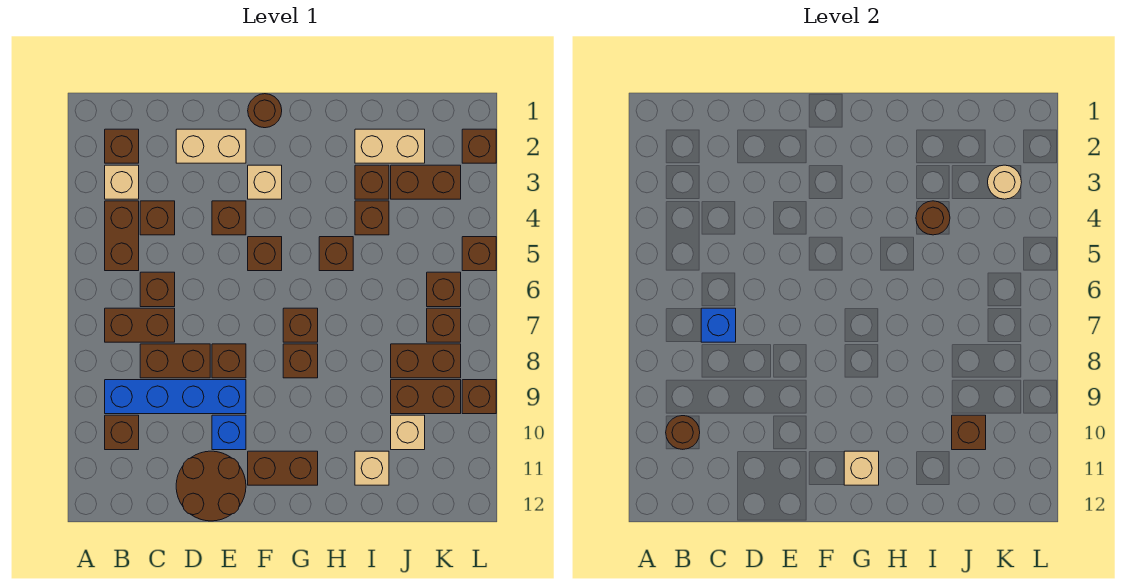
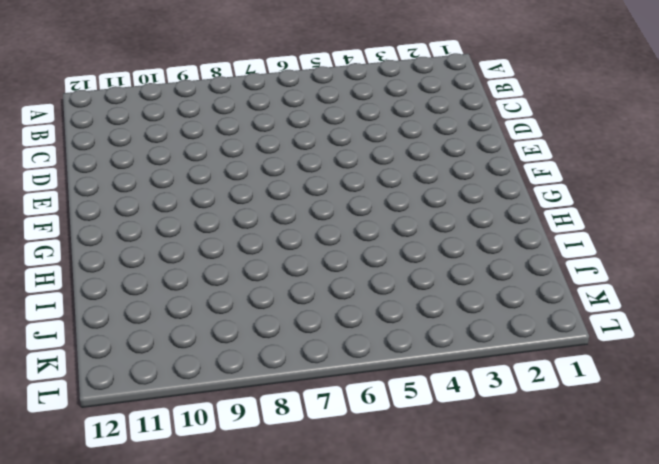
none -> brown 1x1 brick [105,129,139,163]
none -> tan 1x1 brick [105,165,139,199]
none -> brown 1x2 brick [105,201,139,271]
none -> brown 1x2 brick [105,308,175,342]

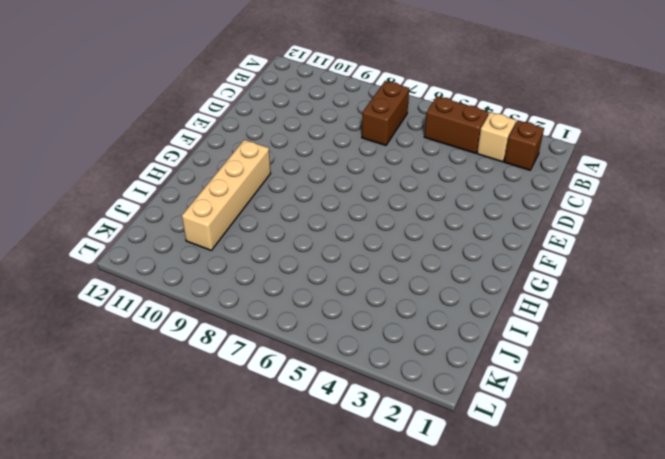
tan 1x4 brick [182,140,271,250] -> tan 1x1 brick [391,415,425,450]
none -> blue 1x4 brick [105,380,246,414]
none -> brown 1x1 brick [105,415,139,450]
none -> brown 1x1 brick [140,201,175,235]
none -> brown 1x1 brick [140,272,175,307]

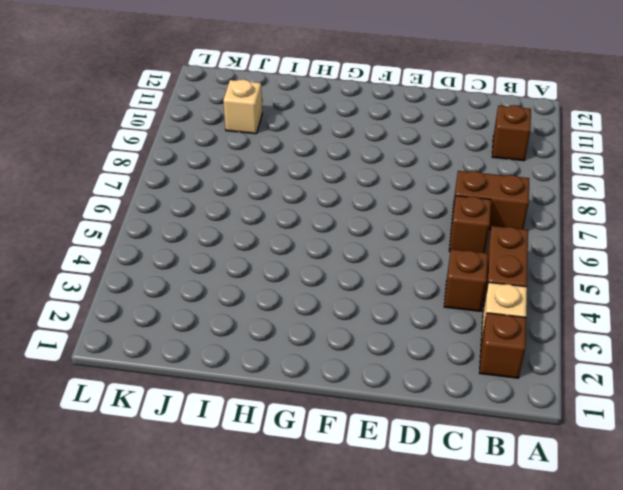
none -> blue 1x4 brick [105,380,246,414]
none -> brown 1x2 brick [140,344,210,378]
none -> tan 1x2 brick [176,129,246,163]
none -> brown 2x2 round brick [176,451,246,521]

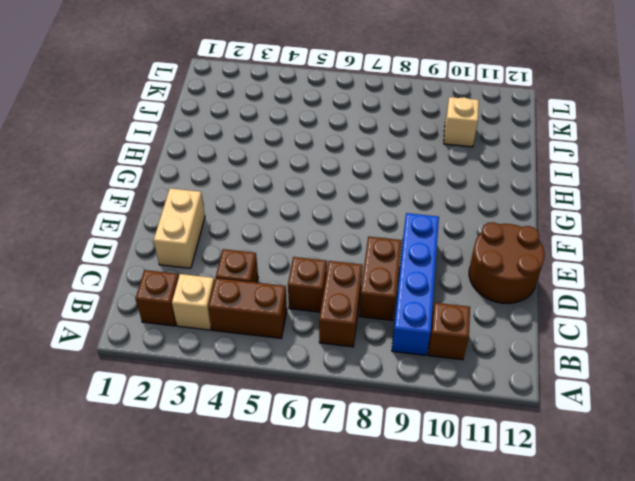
none -> brown 1x1 brick [212,201,246,235]
none -> brown 1x1 brick [212,344,246,378]
none -> blue 1x1 brick [212,415,246,450]
none -> brown 1x1 round brick [248,94,282,128]

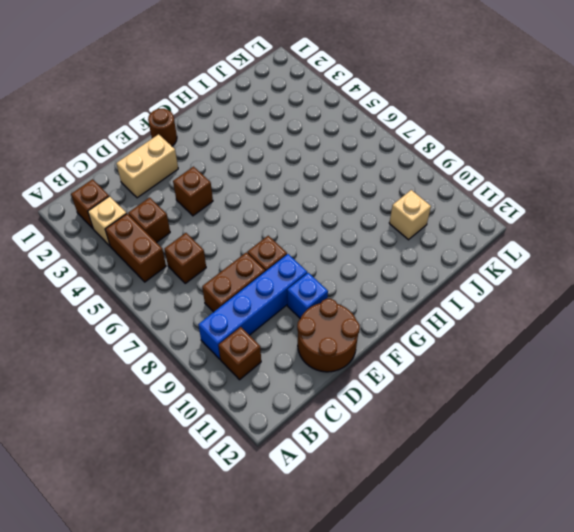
none -> brown 1x2 brick [105,308,175,342]
none -> tan 1x1 brick [248,165,282,199]
none -> brown 1x1 brick [248,237,282,271]
none -> brown 1x2 brick [248,451,318,485]

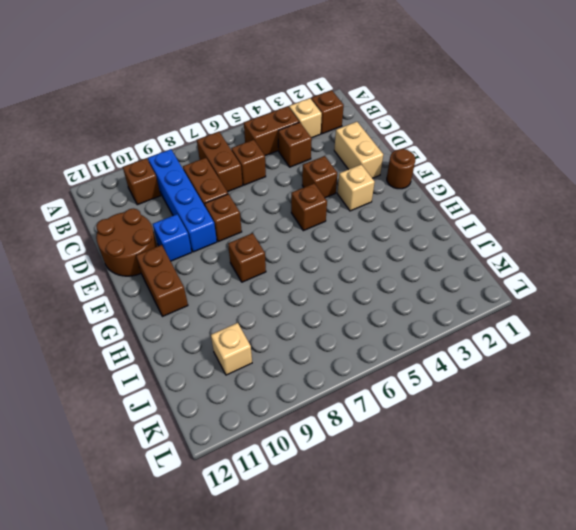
none -> brown 1x1 brick [283,308,318,342]
none -> brown 1x1 brick [319,237,353,271]
none -> tan 1x2 brick [355,129,425,163]
none -> brown 1x1 brick [355,165,389,199]

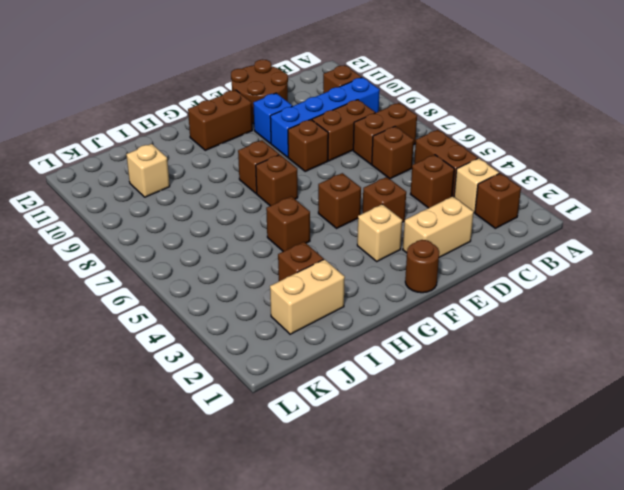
none -> brown 1x1 brick [355,201,389,235]
none -> tan 1x1 brick [355,451,389,485]
none -> brown 1x2 brick [391,165,461,199]
none -> brown 1x2 brick [391,344,461,378]

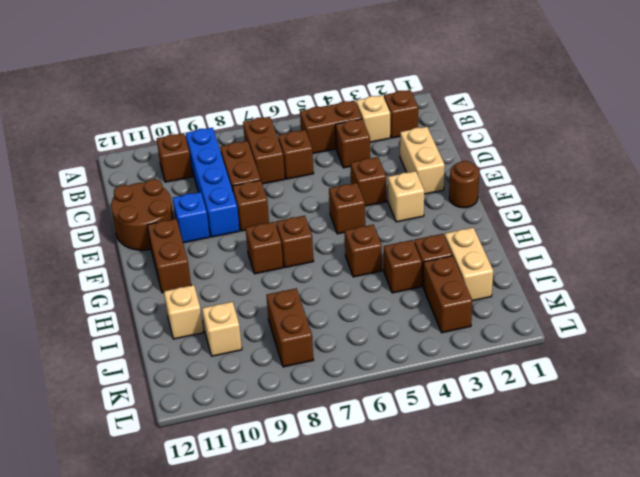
none -> brown 1x2 brick [391,380,461,414]
none -> brown 1x1 brick [427,272,461,307]
none -> brown 1x1 brick [427,308,461,342]
none -> brown 1x1 brick [462,129,496,163]

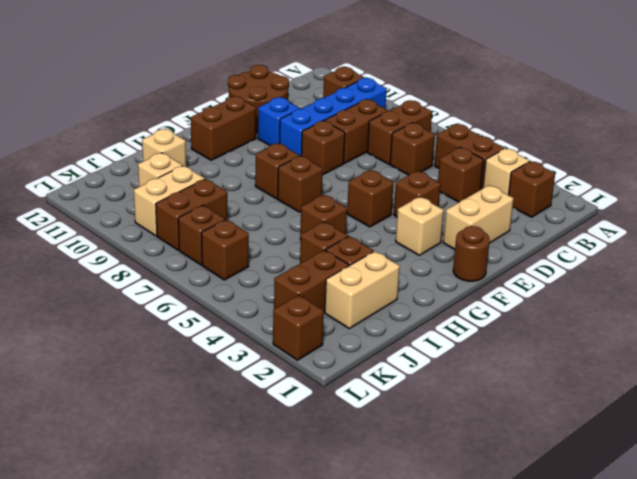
tan 1x2 brick [134,166,205,236] -> brown 1x2 brick [391,380,461,414]
none -> brown 1x1 brick [462,237,496,271]
none -> brown 1x1 brick [462,380,496,414]
none -> brown 1x1 round brick [666,416,700,449]
none -> blue 1x1 brick [701,308,736,342]

